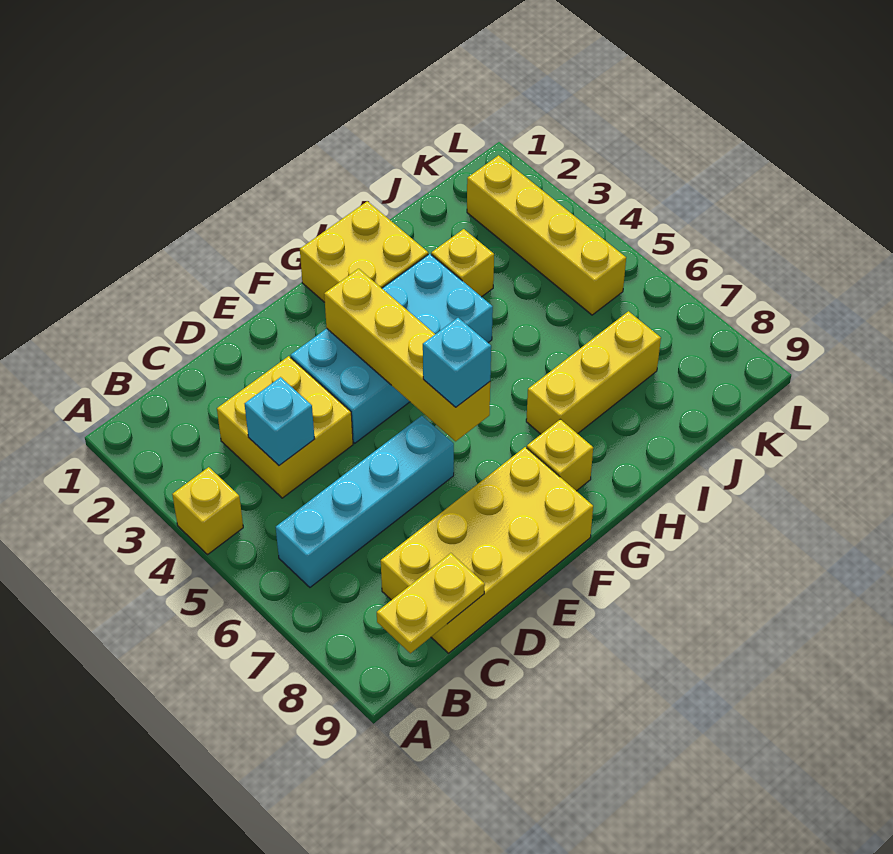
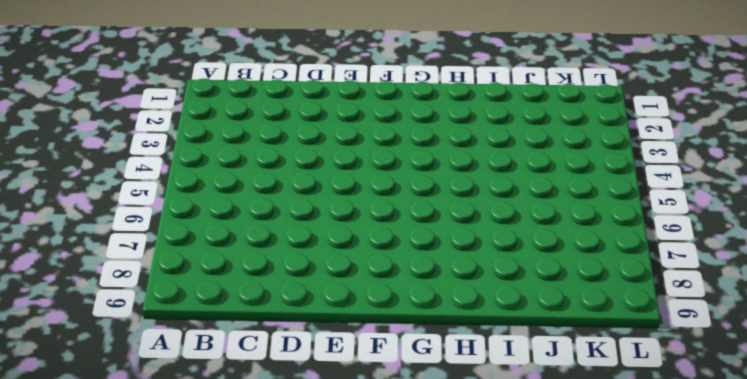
none -> yellow 1x1 brick [172,467,243,555]
none -> cyan 1x4 brick [276,416,454,587]
none -> yellow 2x2 brick [217,356,353,498]

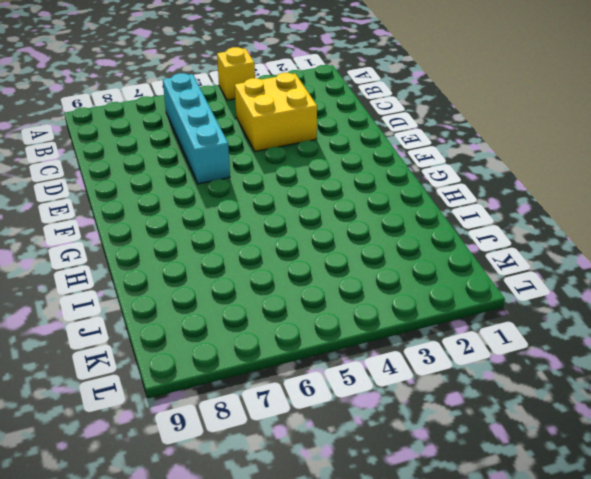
none -> yellow 2x4 brick [381,447,593,653]
none -> cyan 2x4 brick [291,254,493,443]
none -> yellow 2x2 brick [300,201,428,302]

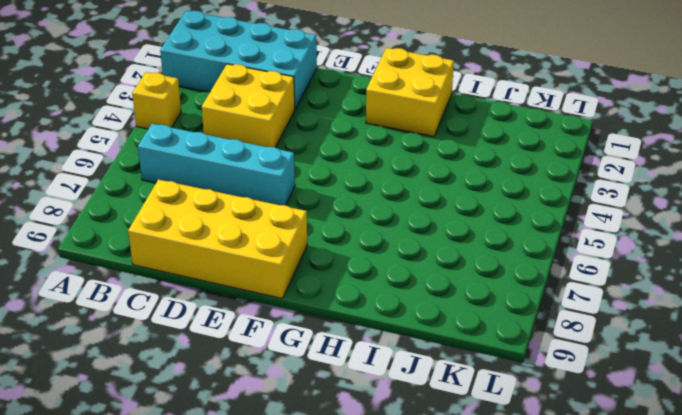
cyan 2x4 brick [160,11,317,109] -> cyan 2x4 brick moved to [291,254,493,443]
none -> yellow 1x1 brick [527,419,593,491]
none -> yellow 1x3 brick [526,311,661,434]
none -> yellow 1x1 brick [431,229,494,297]

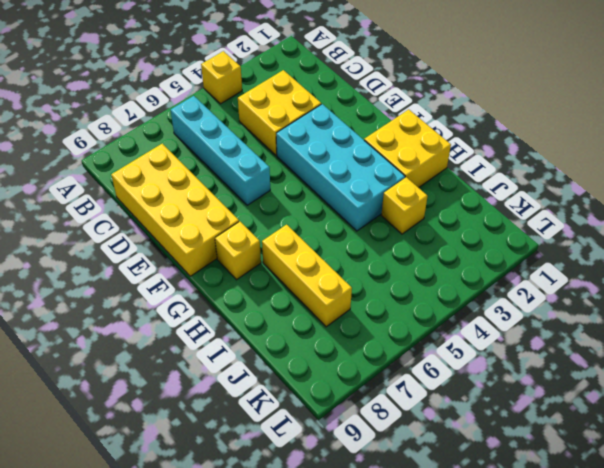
none -> yellow 1x4 brick [467,155,626,315]
none -> yellow 1x2 plate [377,553,485,653]
none -> cyan 1x1 brick [245,377,315,465]

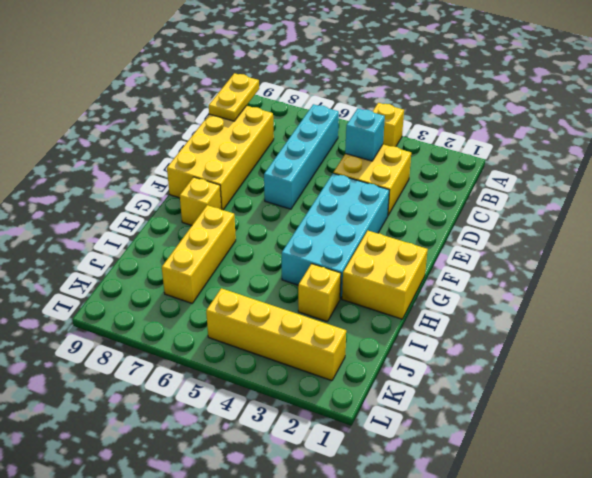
none -> yellow 1x4 brick [324,269,490,441]
none -> cyan 1x1 brick [423,318,491,407]

